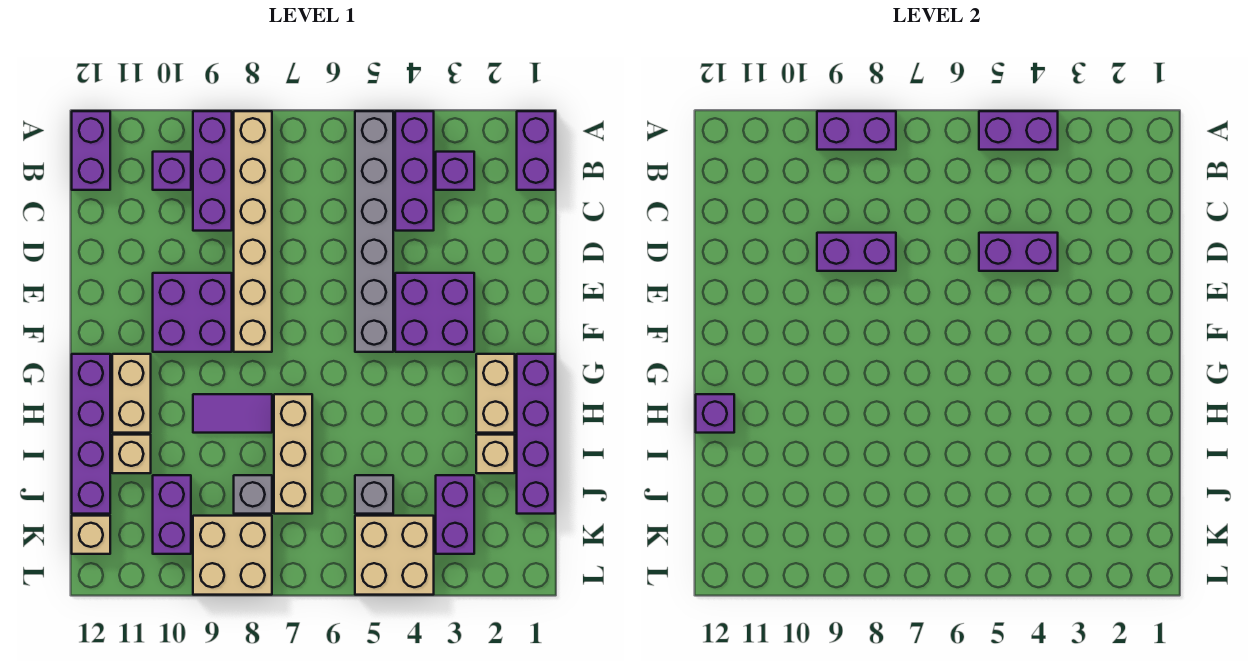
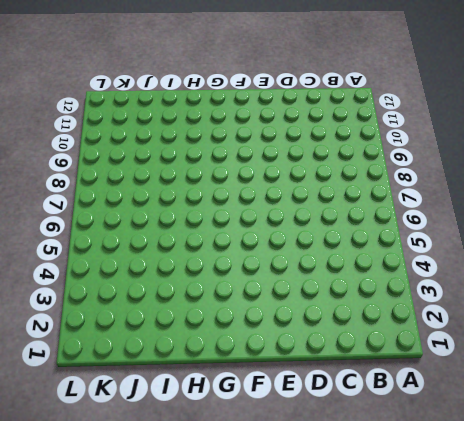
none -> purple 1x2 brick [517,111,555,190]
none -> purple 1x3 brick [395,111,434,231]
none -> grey 1x6 brick [355,111,393,352]
none -> tan 1x6 brick [234,111,272,352]

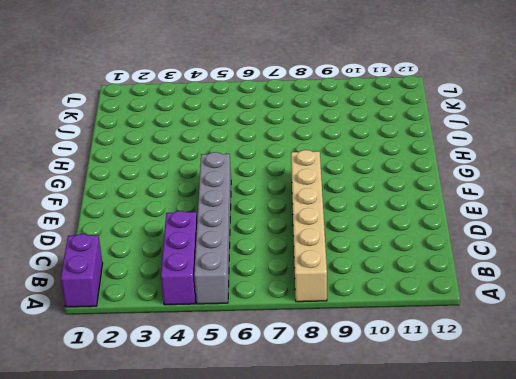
none -> purple 1x3 brick [193,111,232,231]
none -> purple 1x2 brick [72,111,110,190]
none -> purple 1x1 brick [436,152,474,190]
none -> purple 1x1 brick [153,152,191,190]

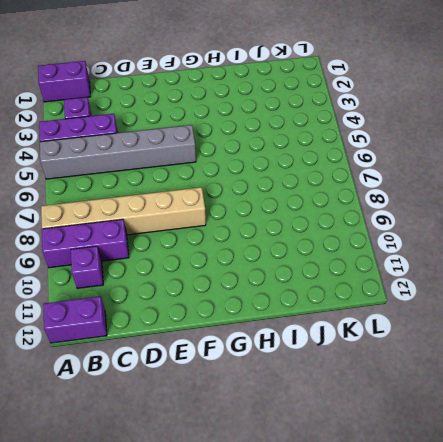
none -> purple 2x2 brick [395,273,474,352]
none -> purple 2x2 brick [153,273,232,352]
none -> purple 1x4 brick [517,354,555,514]
none -> tan 1x2 brick [476,354,515,433]

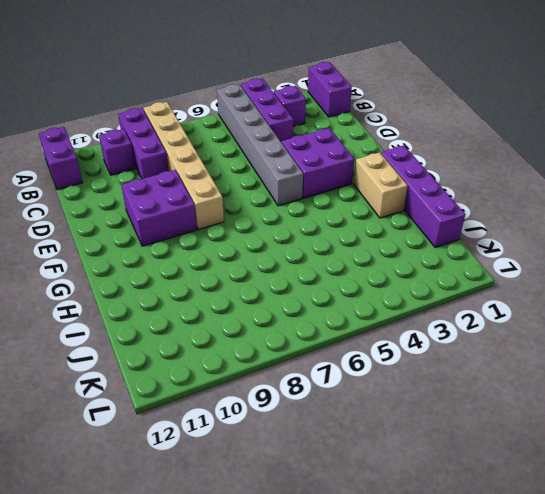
none -> tan 1x2 brick [112,354,151,433]
none -> purple 1x4 brick [72,354,110,514]
none -> tan 1x3 brick [274,394,312,514]
none -> purple 1x2 tile [193,394,272,433]

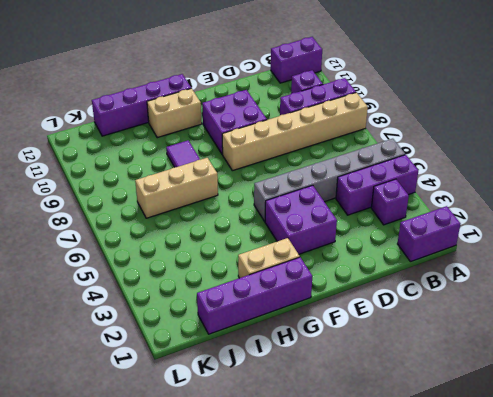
none -> tan 1x1 brick [476,435,515,473]
none -> tan 1x1 brick [112,435,151,473]
none -> purple 1x2 brick [436,475,474,554]
none -> grey 1x1 brick [355,475,393,514]

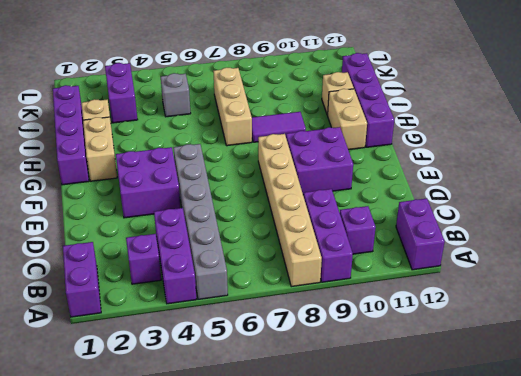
none -> grey 1x1 brick [234,475,272,514]
none -> purple 1x2 brick [153,475,191,554]
none -> tan 2x2 brick [355,516,434,595]
none -> tan 2x2 brick [193,516,272,595]

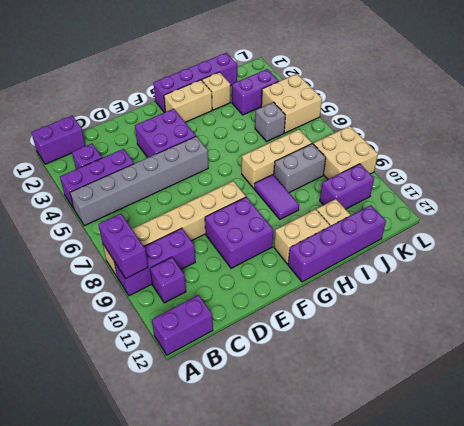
grey 1x2 brick [274,144,326,193] -> grey 1x1 brick [234,475,272,514]
none -> tan 1x1 brick [72,516,110,554]
none -> purple 1x2 brick [979,111,1058,150]
none -> purple 1x2 brick [979,233,1058,271]
none -> purple 1x2 brick [817,233,896,271]

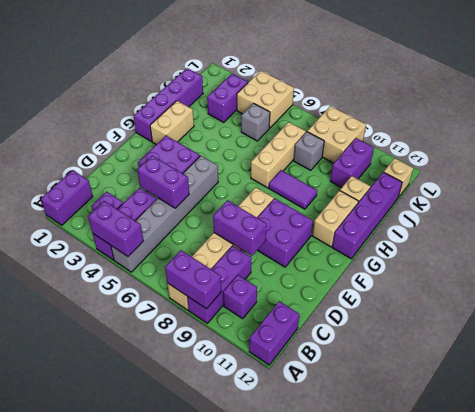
none -> tan 1x1 brick [476,435,515,473]
none -> purple 1x1 brick [696,394,734,433]

